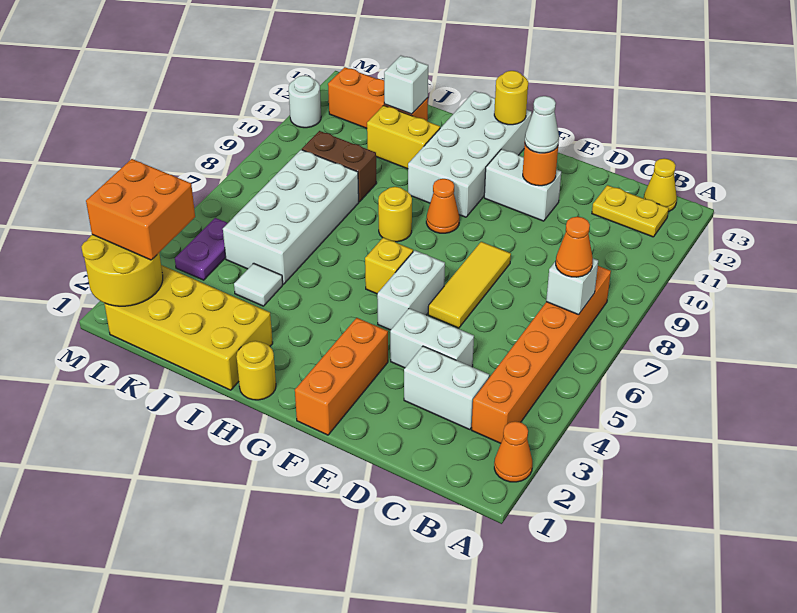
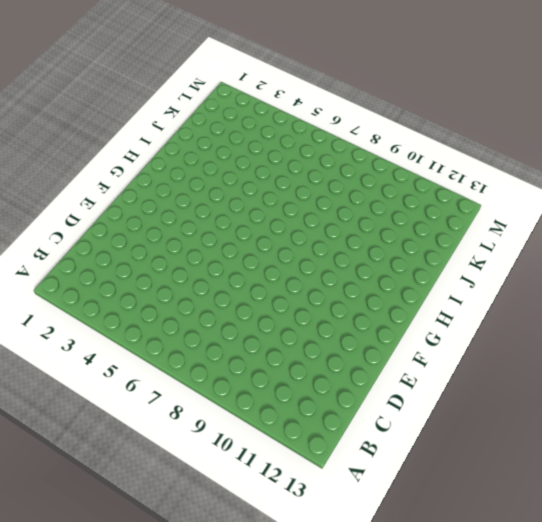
none -> orange 1x1 cone [494,421,532,482]
none -> orange 1x6 brick [472,266,611,443]
none -> yellow 1x2 plate [592,185,669,237]
none -> yellow 1x1 cone [644,158,677,212]

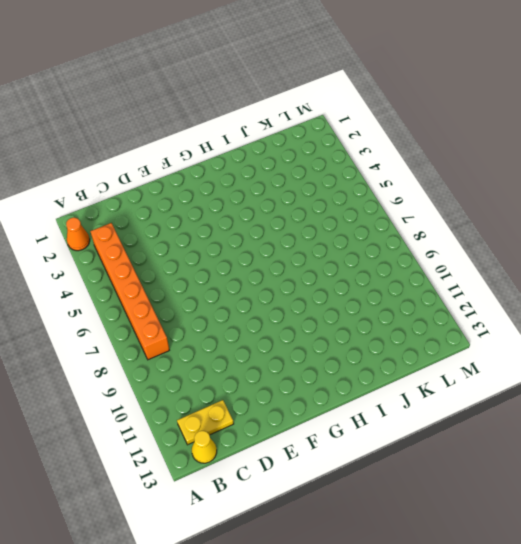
none -> white 1x2 brick [404,346,489,430]
none -> white 1x2 brick [390,308,474,368]
none -> yellow 1x3 tile [428,242,511,328]
none -> white 1x2 brick [484,149,561,221]

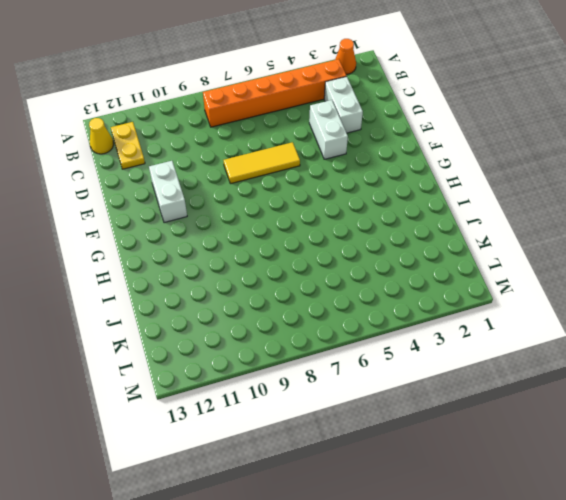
none -> orange 1x3 brick [295,318,388,435]
none -> white 1x2 brick [377,250,445,330]
none -> yellow 1x1 brick [365,238,413,294]
none -> orange 1x1 cone [426,179,459,233]

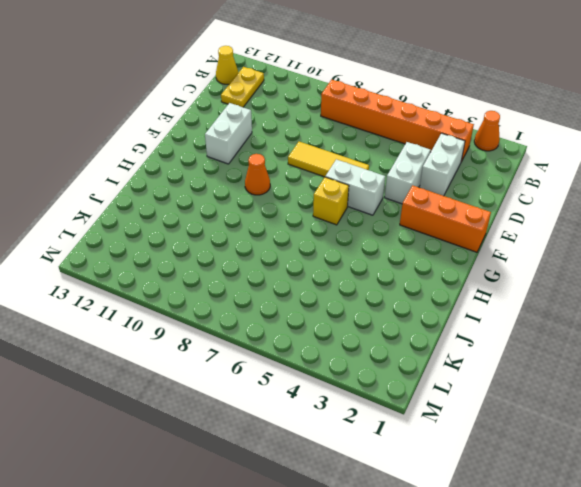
none -> white 2x4 brick [408,91,532,217]
none -> yellow 1x1 round brick [236,341,276,400]
none -> yellow 1x1 round brick [378,187,412,242]
none -> yellow 2x4 brick [105,265,273,390]

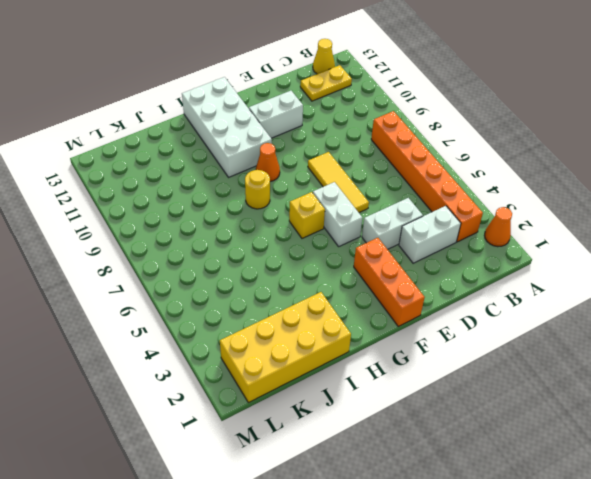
none -> yellow 1x1 round brick [236,341,276,400]
none -> yellow 1x2 brick [367,105,440,169]
none -> white 1x1 tile [234,263,283,306]
none -> white 2x4 brick [223,150,359,284]

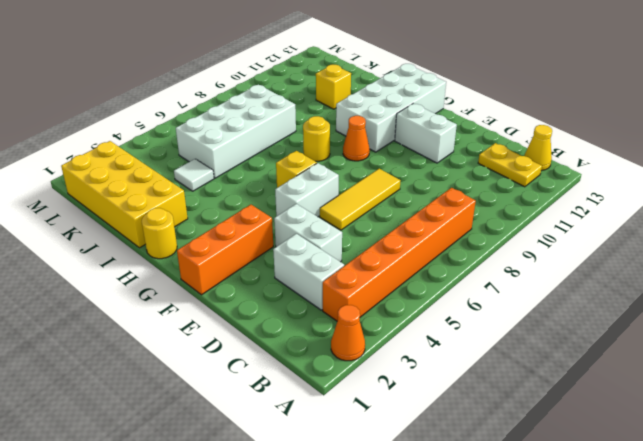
yellow 1x1 brick [316,65,351,109] -> yellow 1x2 brick [367,105,440,169]
none -> brown 1x2 brick [302,131,377,202]
none -> orange 1x3 brick [328,67,428,128]
none -> purple 1x2 plate [175,218,228,280]
none -> white 1x1 round brick [289,76,321,128]

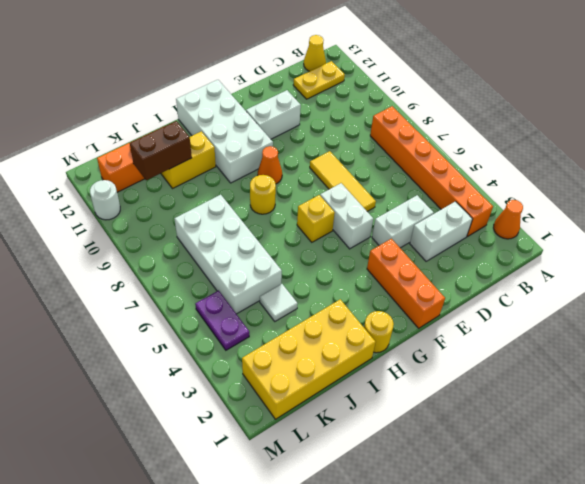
brown 1x2 brick [130,121,192,180] -> brown 1x2 brick moved to [302,131,377,202]
none -> white 1x1 brick [546,258,598,315]
none -> orange 1x1 round brick [523,145,558,186]
none -> yellow 1x1 round brick [494,71,528,125]
none -> white 1x1 brick [384,56,428,114]

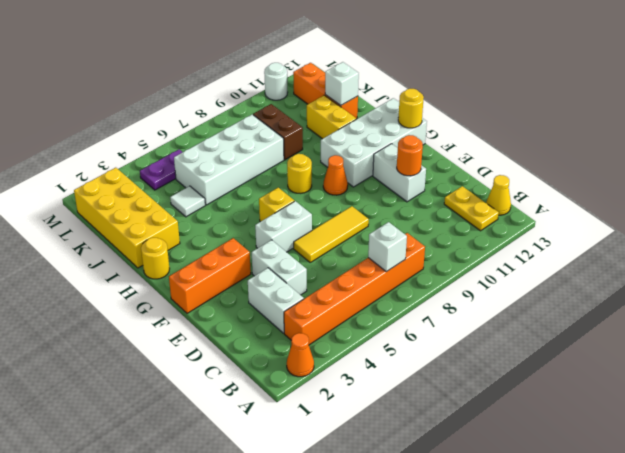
none -> yellow 2x2 round brick [81,235,163,306]
none -> orange 1x1 cone [556,217,593,277]
none -> white 1x1 cone [525,96,559,153]
none -> orange 2x2 brick [86,159,195,260]

